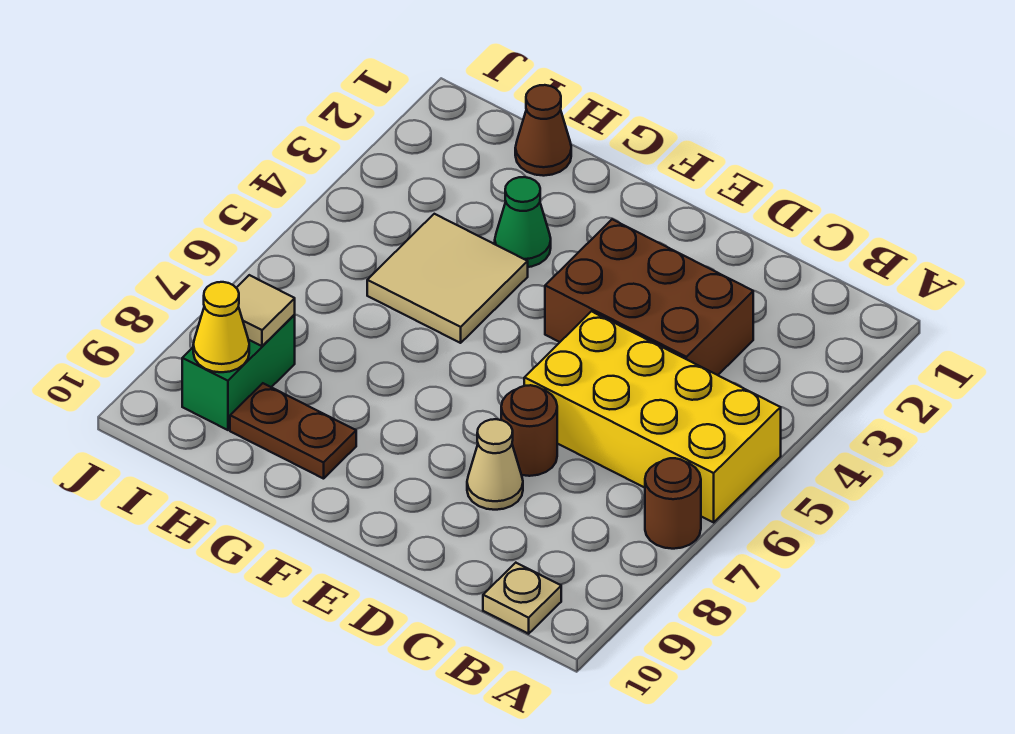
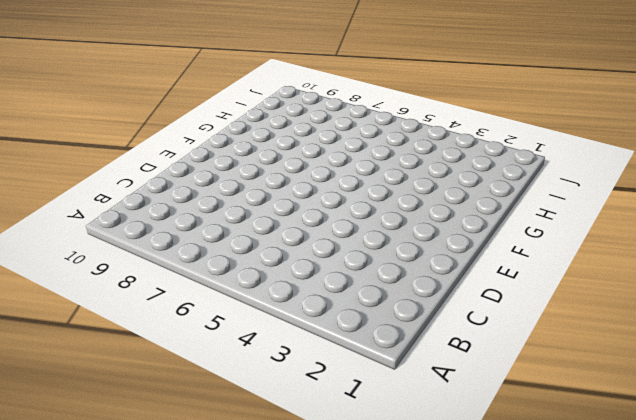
none -> yellow 2x4 brick [524,311,781,522]
none -> brown 1x1 round brick [645,458,701,549]
none -> tan 1x1 plate [483,563,561,634]

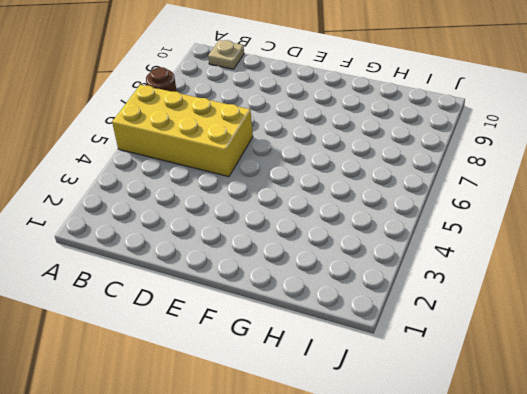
none -> brown 2x3 brick [545,219,753,375]
none -> brown 1x1 round brick [501,385,557,476]
none -> tan 1x1 cone [467,419,523,510]

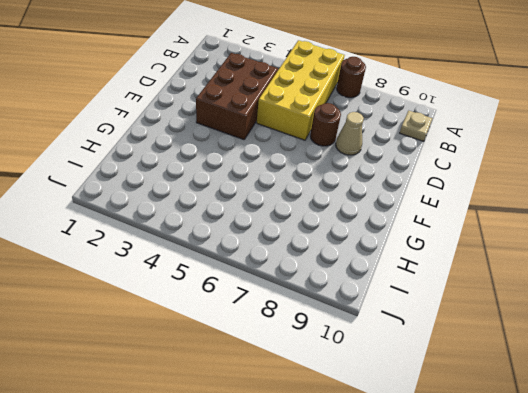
none -> green 1x1 cone [495,177,551,267]
none -> tan 2x2 tile [367,214,528,343]
none -> brown 1x2 plate [230,383,356,479]

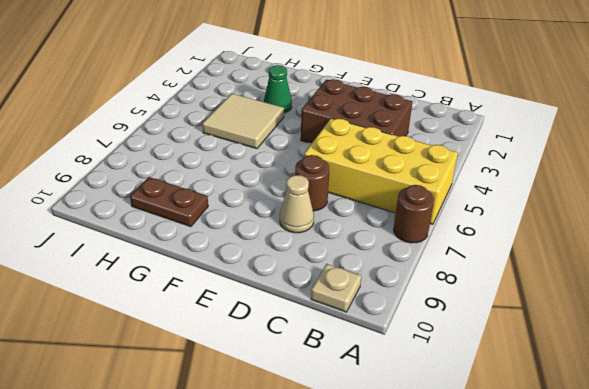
none -> brown 1x1 cone [515,85,571,176]
none -> green 1x2 brick [182,315,295,430]
none -> tan 1x1 tile [237,275,295,346]

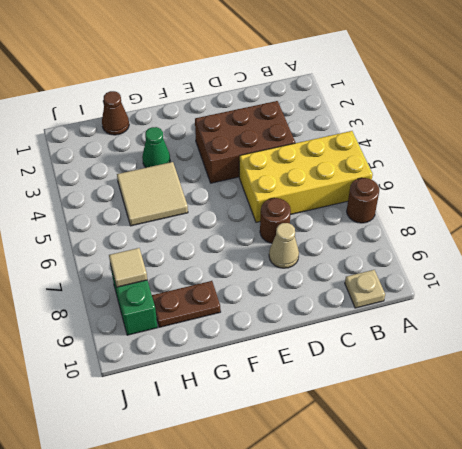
none -> yellow 1x1 cone [193,282,249,372]

